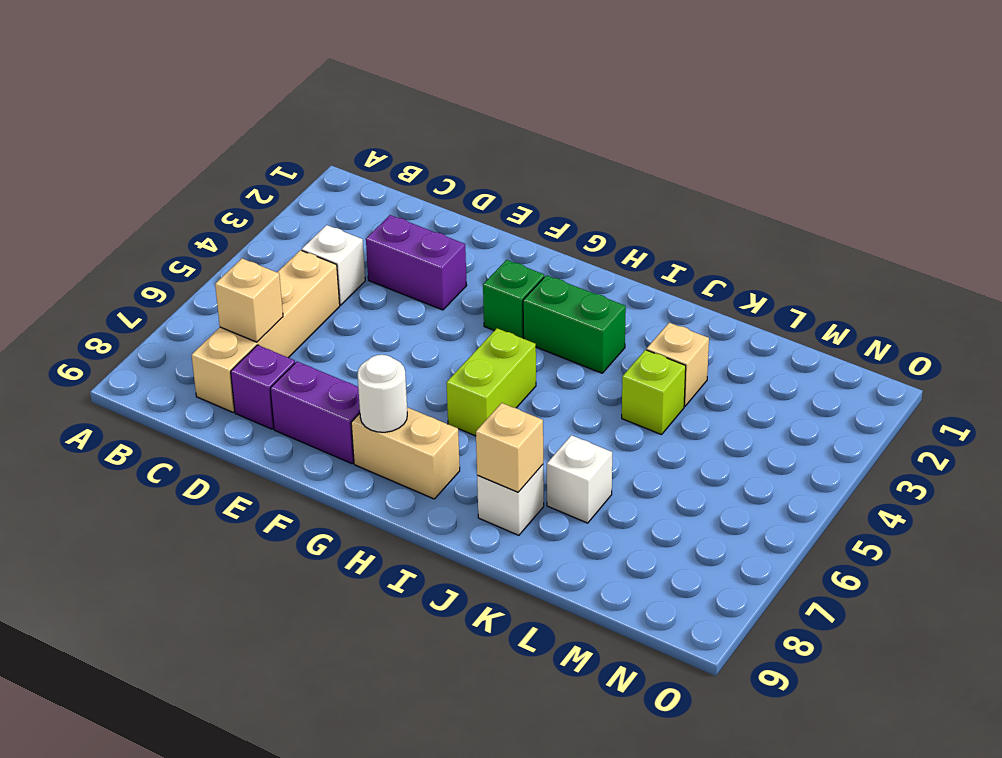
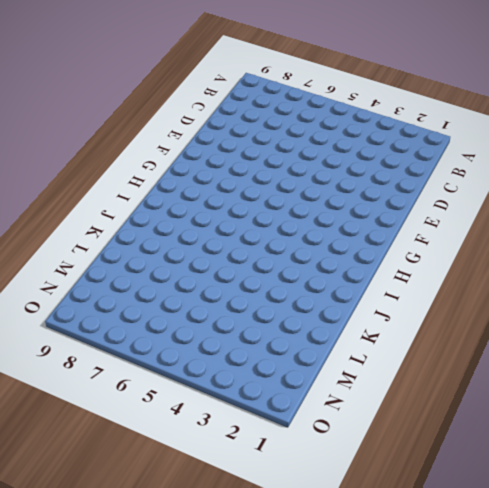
none -> white 1x1 brick [302,225,365,305]
none -> tan 1x4 brick [192,250,340,412]
none -> purple 1x2 brick [366,215,467,310]

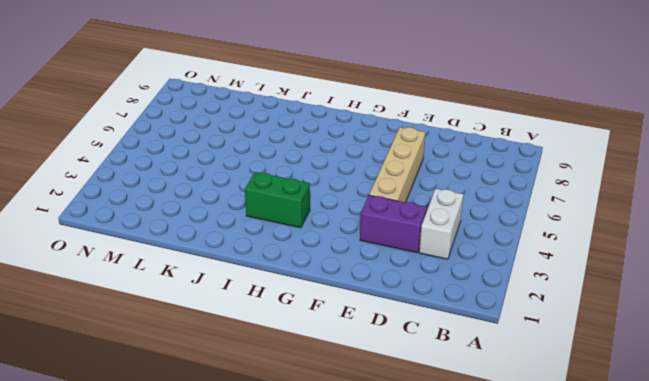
white 1x2 brick [419,189,464,259] -> white 1x1 brick [302,225,365,305]
tan 1x4 brick [369,127,425,203] -> tan 1x4 brick moved to [192,250,340,412]
none -> purple 1x1 brick [231,345,295,429]
none -> purple 1x2 brick [270,362,360,464]
none -> green 1x1 brick [483,260,544,339]

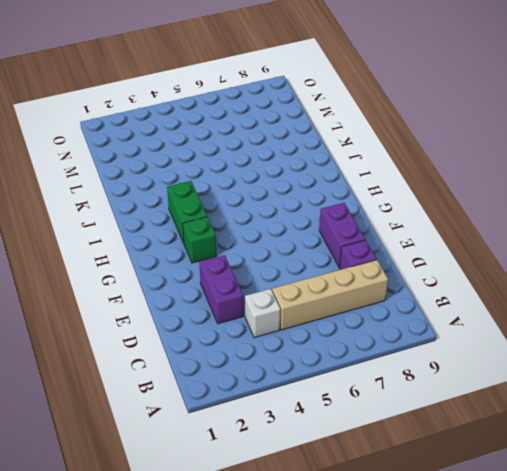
none -> tan 1x2 brick [351,407,460,499]
none -> lime 1x2 brick [446,328,536,436]
none -> white 1x1 brick [477,465,544,535]

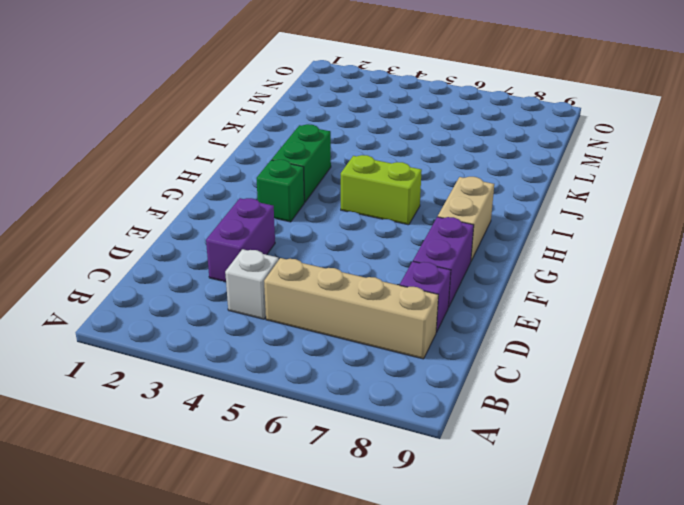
none -> white 1x1 brick [477,465,544,535]
none -> tan 1x1 brick [647,323,709,406]
none -> lime 1x1 brick [622,350,686,435]

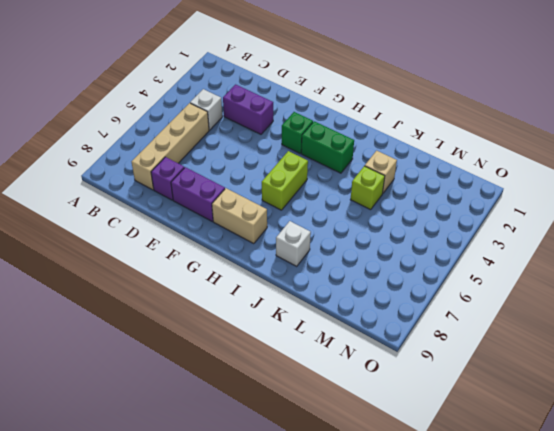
none -> white 1x1 brick [547,435,612,523]
none -> tan 1x1 brick [215,258,283,342]
none -> white 1x1 round brick [358,355,407,432]

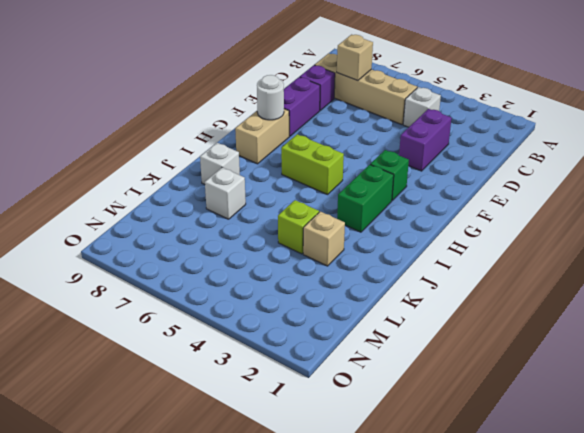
none -> tan 1x1 brick [476,403,543,492]

